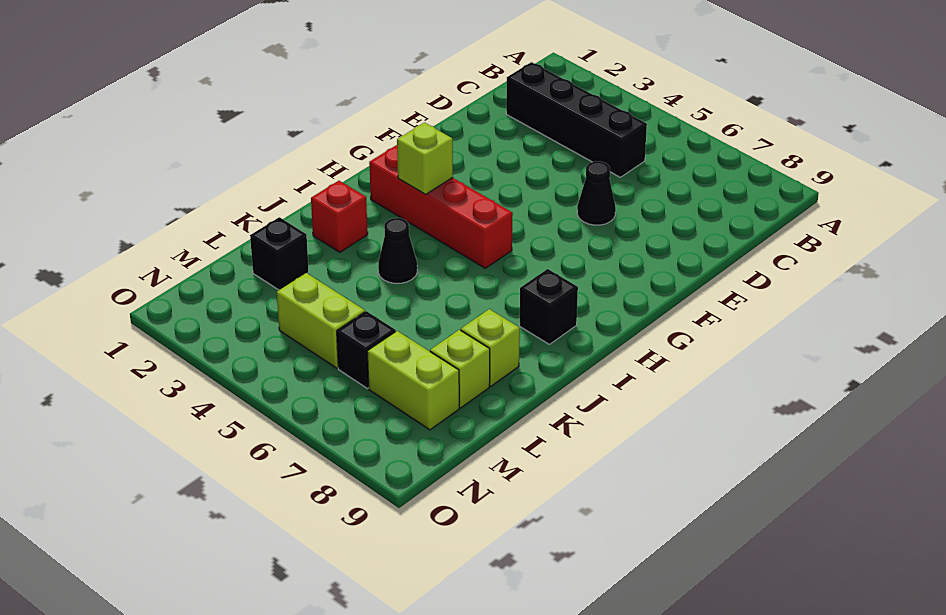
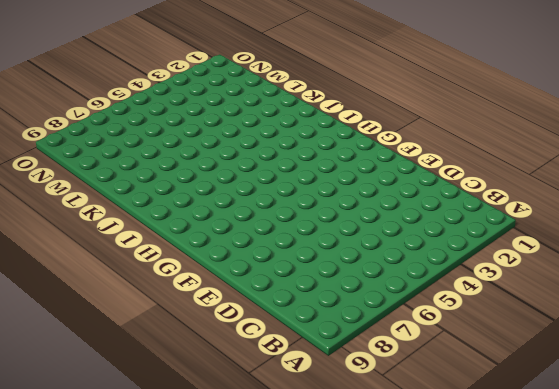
none -> black 1x4 brick [506,62,647,177]
none -> black 1x1 cone [577,161,616,225]
none -> red 1x4 brick [369,145,513,268]

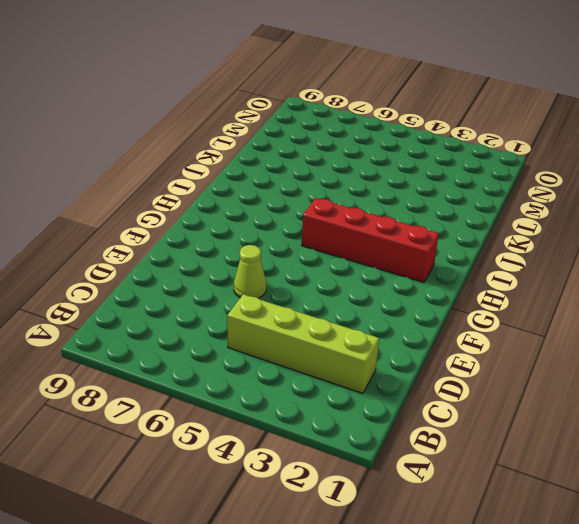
lime 1x4 brick [227,294,379,393] -> black 1x4 brick [506,62,647,177]
lime 1x1 cone [234,245,266,298] -> black 1x1 cone [577,161,616,225]
none -> black 1x1 brick [520,269,578,344]
none -> red 1x1 brick [311,181,368,252]
none -> black 1x1 cone [378,218,417,283]

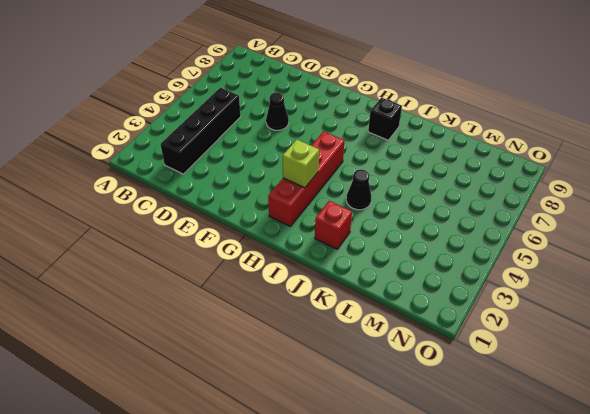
none -> lime 1x1 brick [461,309,520,386]
none -> black 1x1 brick [250,217,309,290]
none -> lime 1x1 brick [430,330,490,408]

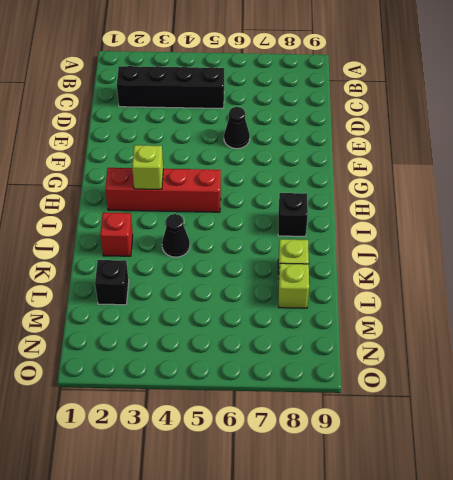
none -> lime 1x2 brick [277,273,365,368]
none -> black 1x1 brick [337,311,396,388]
none -> lime 1x2 brick [367,331,459,430]

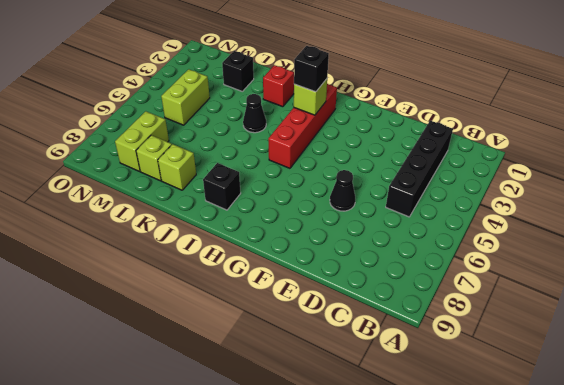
black 1x1 brick [294,46,329,92] -> black 1x1 brick moved to [337,311,396,388]

